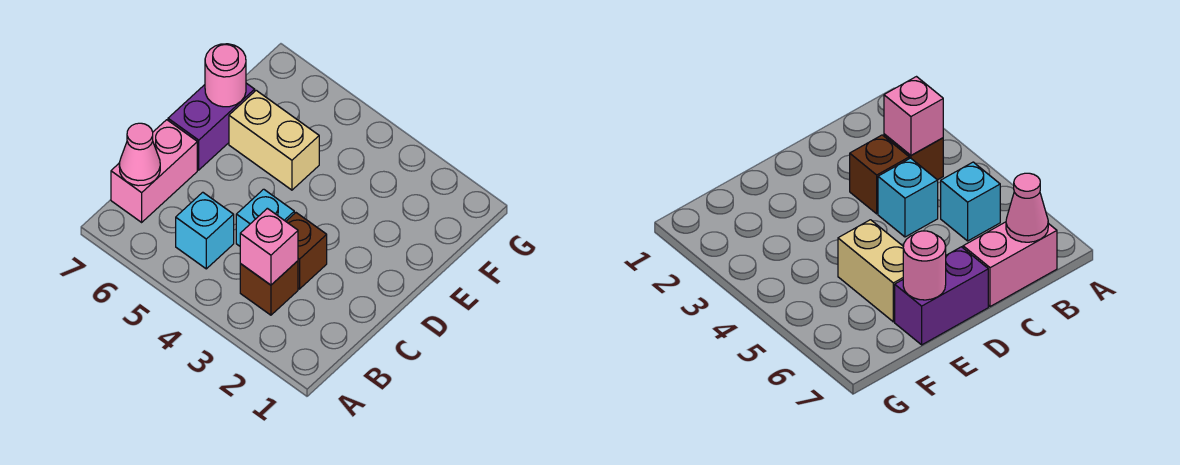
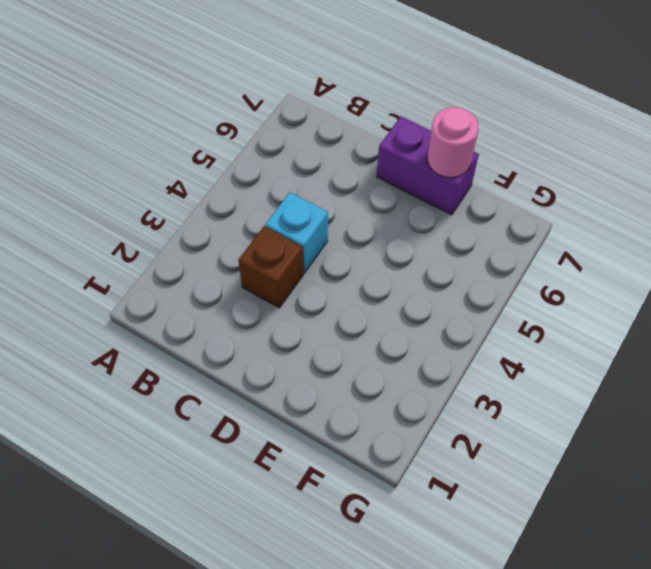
none -> brown 1x1 brick [240,261,298,315]
none -> cyan 1x1 brick [176,192,234,269]

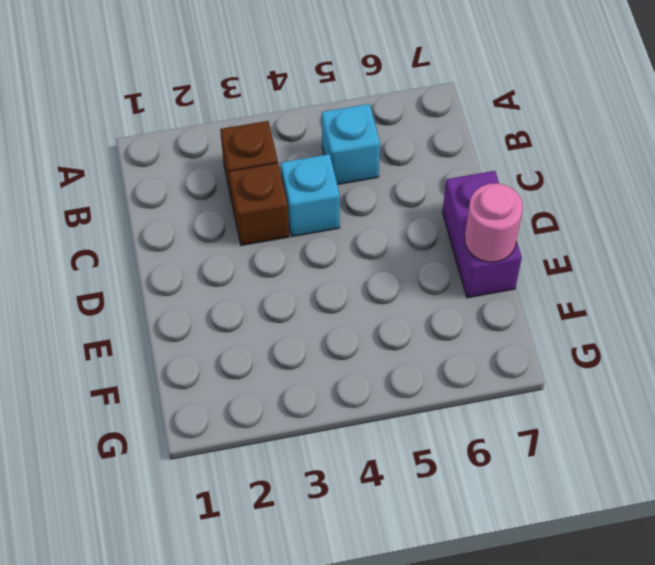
none -> pink 1x2 brick [111,120,197,222]
none -> tan 1x2 brick [229,90,319,190]

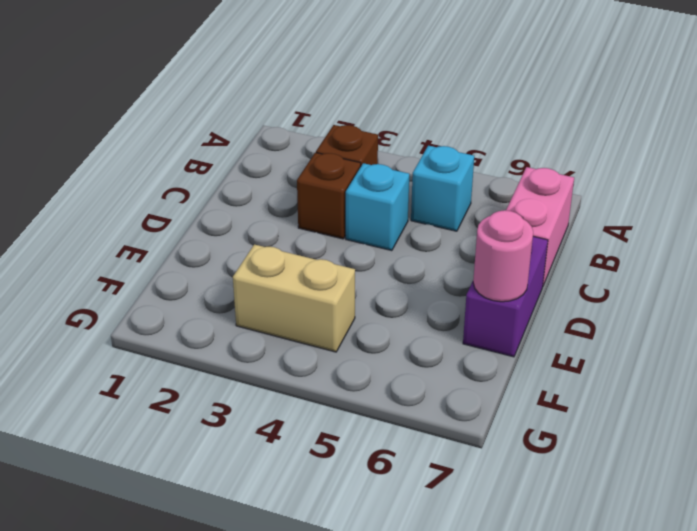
tan 1x2 brick [233,244,355,352] -> tan 1x2 brick moved to [229,90,319,190]
none -> pink 1x1 brick [240,208,298,285]
none -> pink 1x1 cone [119,123,160,186]

